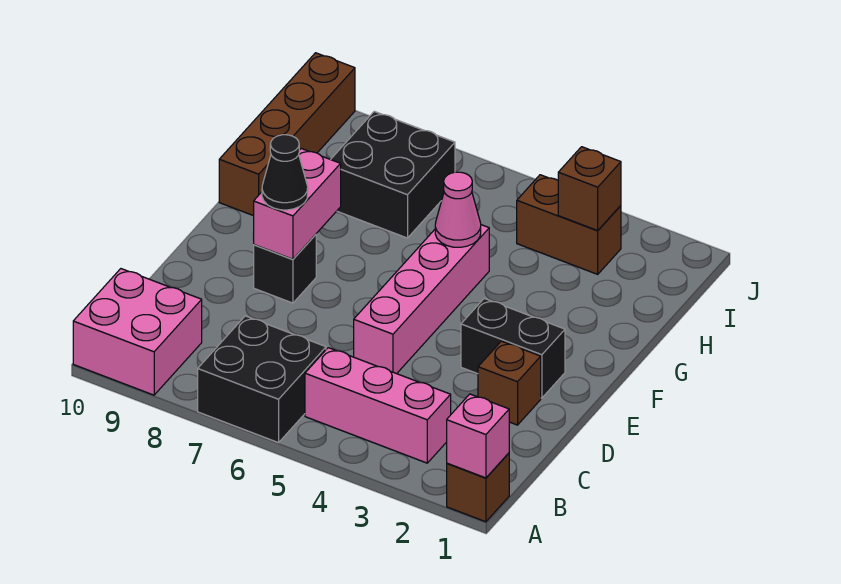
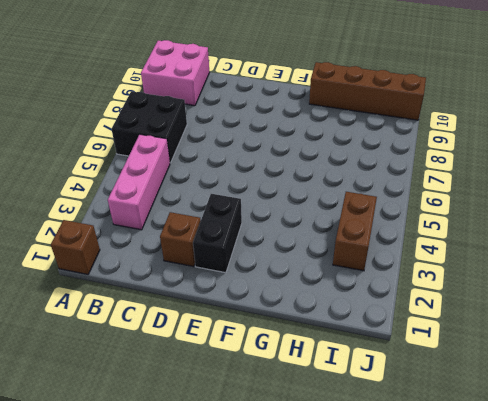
none -> pink 1x4 brick [354,225,489,374]
none -> black 1x1 brick [254,235,316,303]
none -> black 2x2 brick [331,111,455,238]

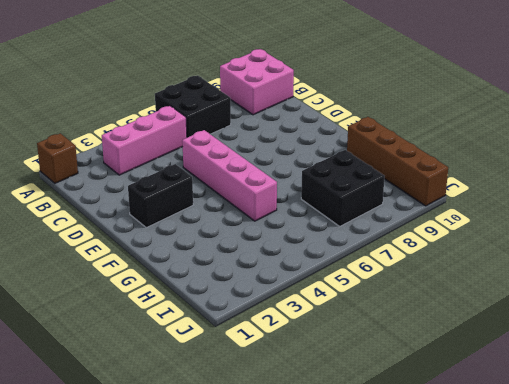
none -> brown 1x1 brick [478,341,541,425]
none -> black 1x1 brick [254,235,316,303]
none -> brown 1x2 brick [517,175,621,274]

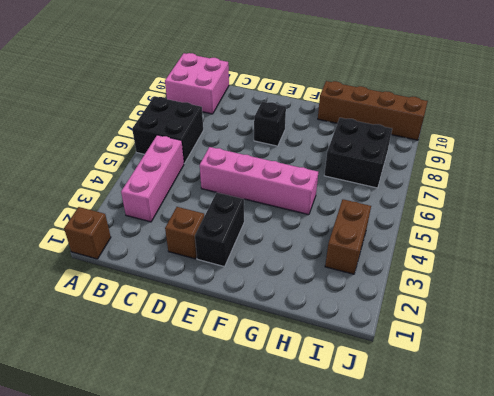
none -> pink 1x1 brick [446,394,509,478]
none -> pink 1x2 brick [253,149,341,259]
none -> pink 1x1 cone [435,172,481,247]

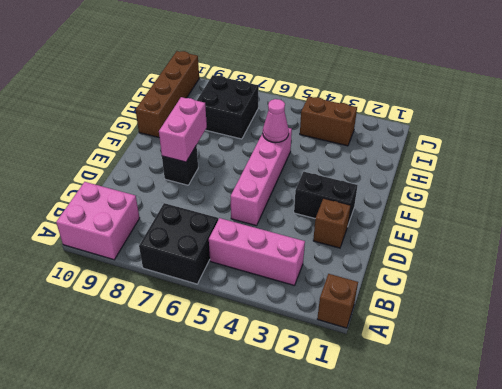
none -> pink 1x1 brick [446,394,509,478]
none -> brown 1x1 brick [558,147,621,230]
none -> black 1x1 cone [262,135,308,210]

